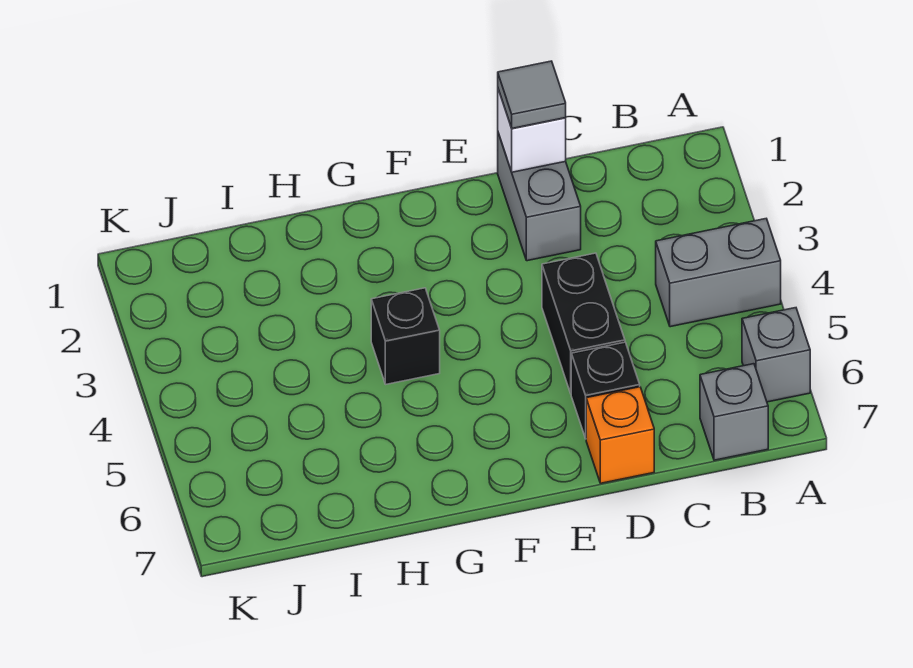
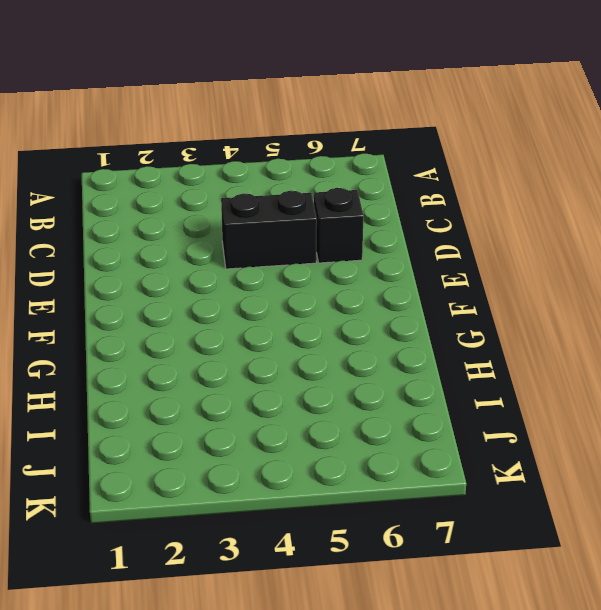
none -> grey 1x2 brick [656,219,781,327]
none -> grey 1x1 brick [742,308,810,402]

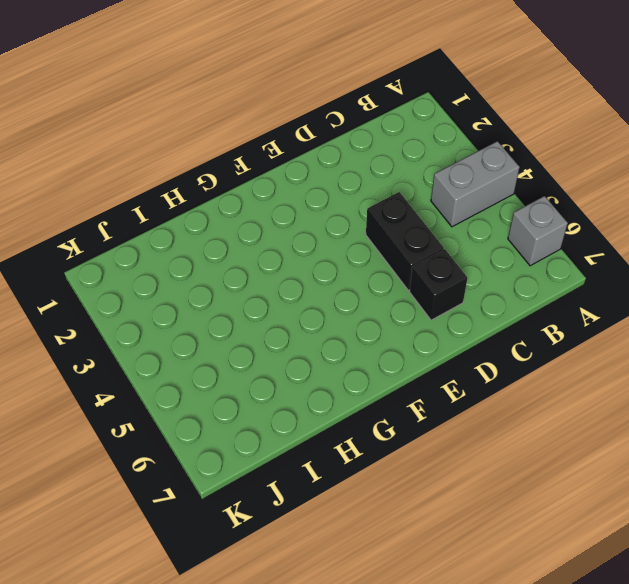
none -> grey 1x1 brick [700,364,768,460]
none -> grey 1x2 brick [498,133,581,261]

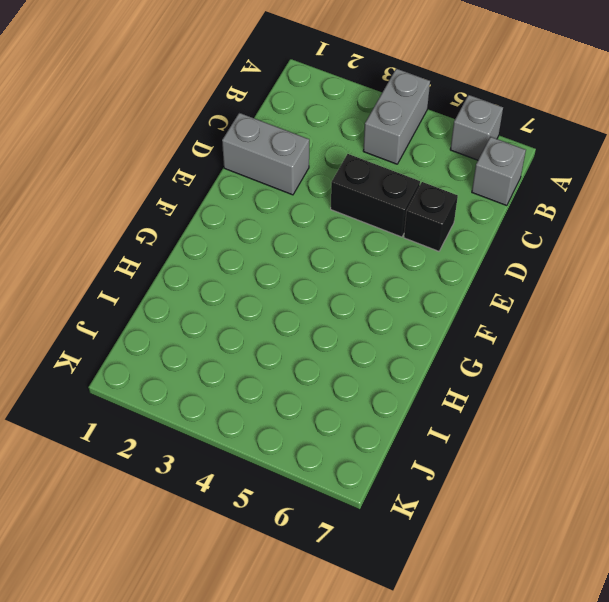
none -> orange 1x1 brick [586,387,654,483]
none -> black 1x1 brick [371,288,440,384]

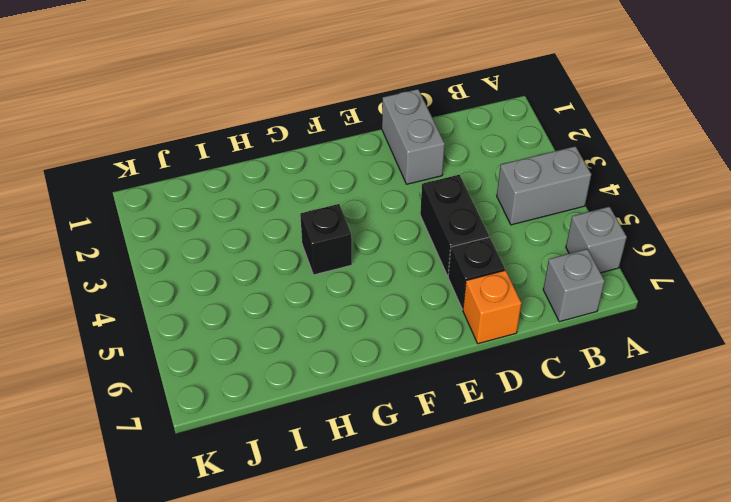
none -> white 1x1 brick [498,89,566,172]
none -> grey 1x1 tile [498,61,566,128]

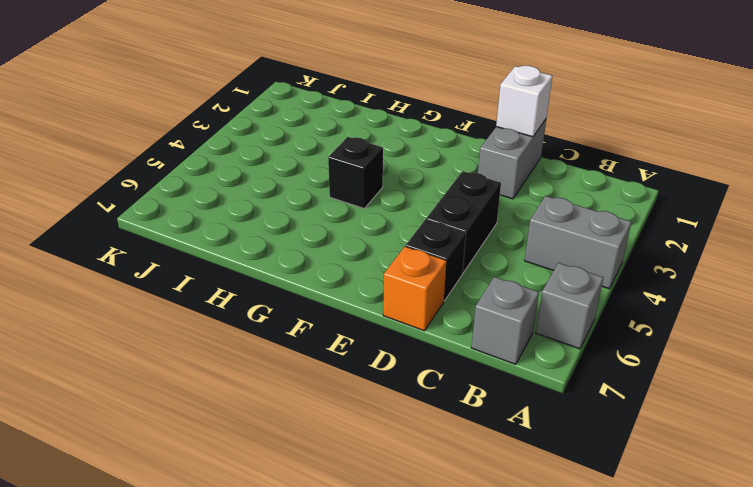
none -> grey 1x1 tile [498,61,566,128]

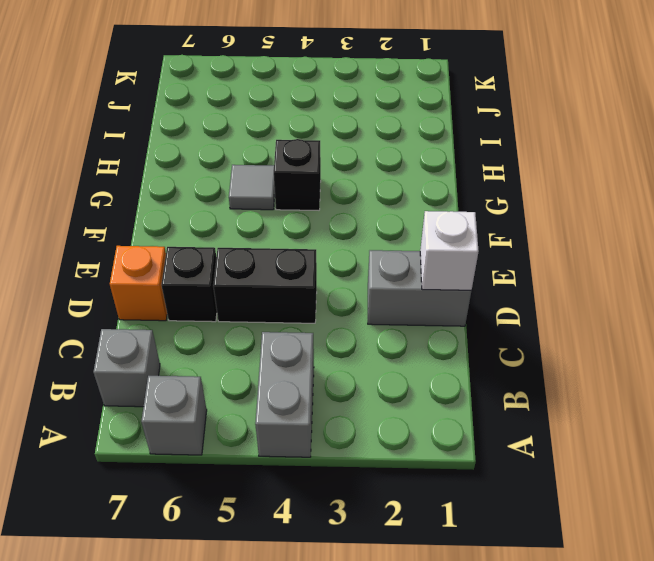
grey 1x1 tile [229,165,275,210] -> grey 1x1 tile moved to [498,61,566,128]

